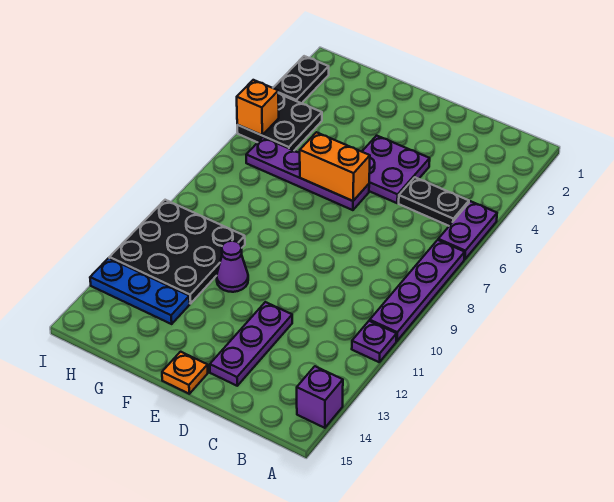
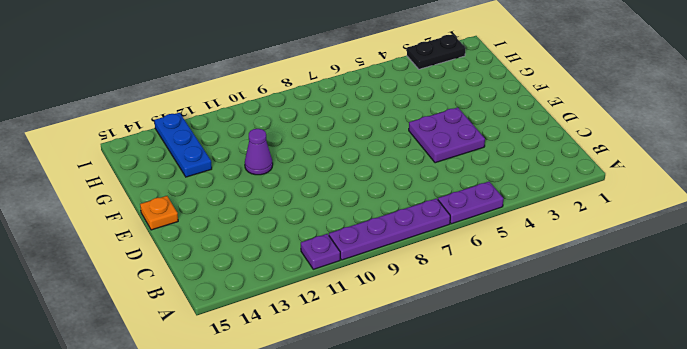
none -> purple 1x1 brick [297,366,343,428]
none -> black 1x2 plate [399,177,469,226]
none -> purple 1x3 plate [210,302,292,386]

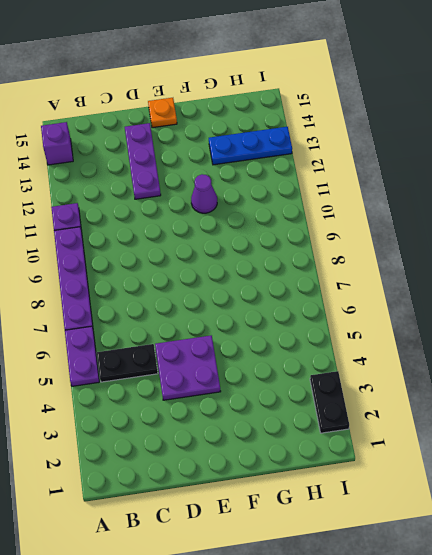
none -> purple 1x4 plate [246,137,369,210]
none -> black 3x3 plate [109,200,245,304]
none -> black 2x2 plate [237,93,322,150]

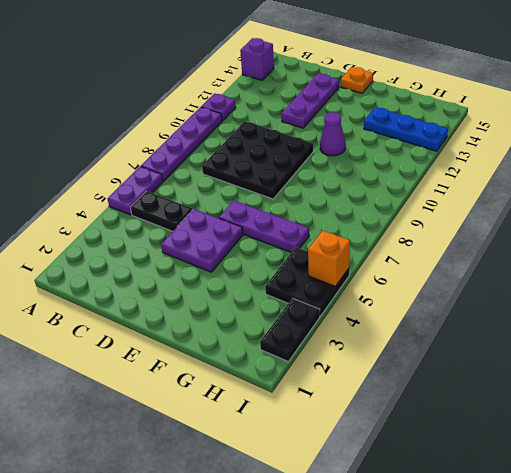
black 3x3 plate [202,121,313,199] -> black 3x3 plate moved to [109,200,245,304]
purple 1x3 plate [219,201,309,252] -> purple 1x4 plate [246,137,369,210]
none -> orange 1x2 brick [300,132,370,201]

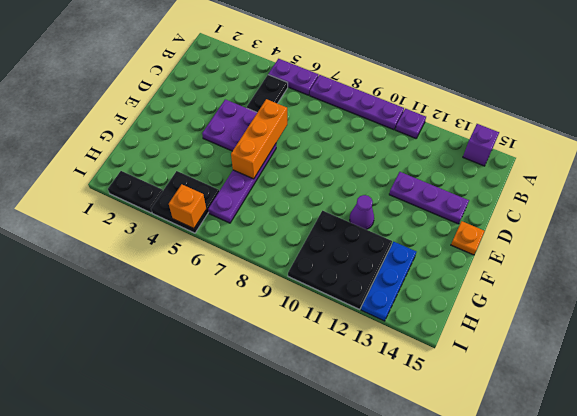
orange 1x3 brick [231,99,287,179] -> orange 1x2 brick [300,132,370,201]

